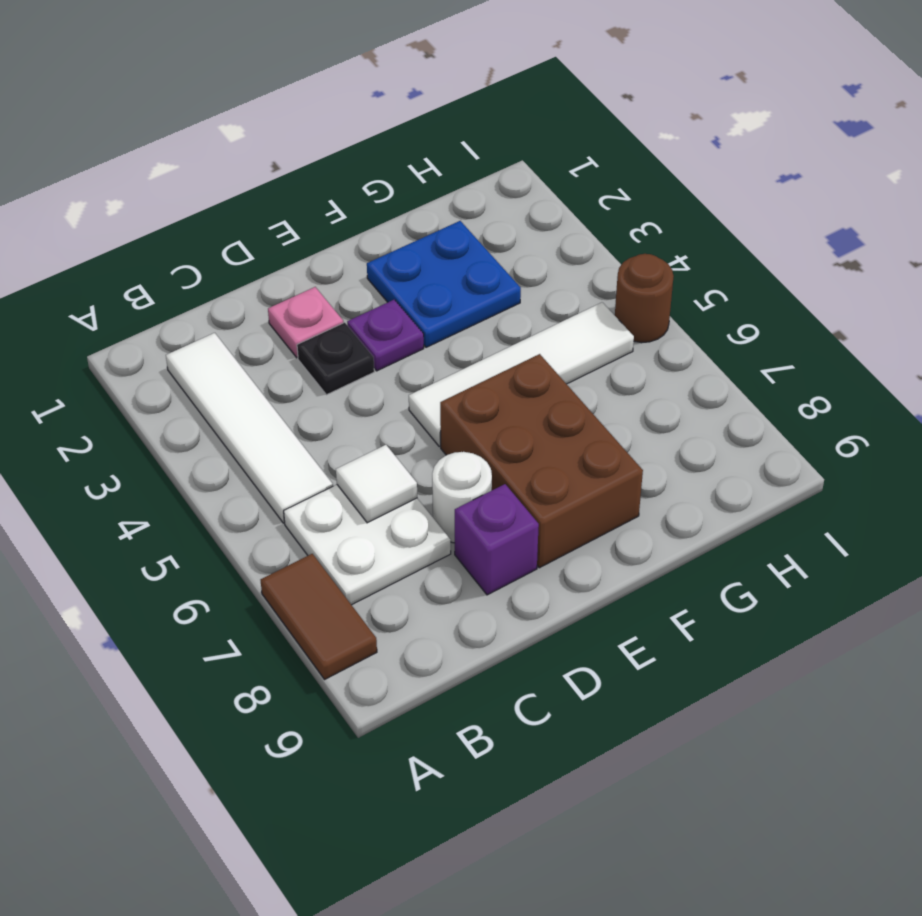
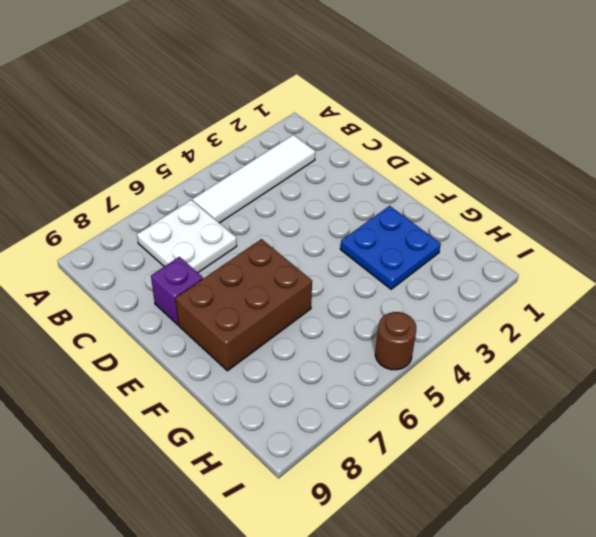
none -> brown 1x2 tile [261,554,377,679]
none -> pink 1x1 plate [268,287,344,358]
none -> black 1x1 plate [297,323,374,395]

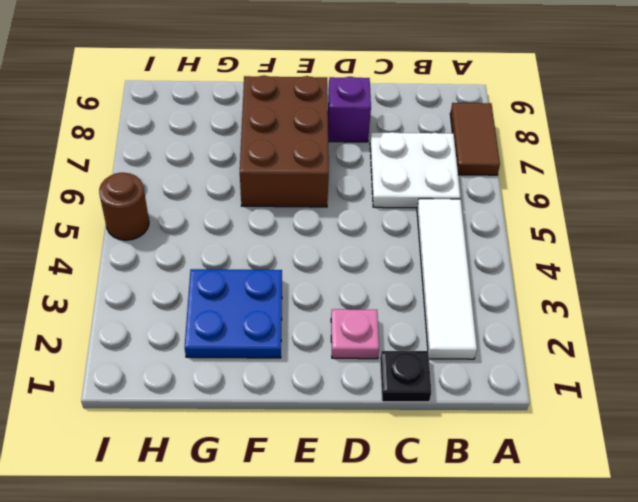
black 1x1 plate [380,351,431,402] -> black 1x1 plate moved to [297,323,374,395]
none -> white 1x1 round brick [432,452,492,543]
none -> purple 1x1 plate [347,300,424,371]
none -> white 1x4 tile [409,302,634,446]

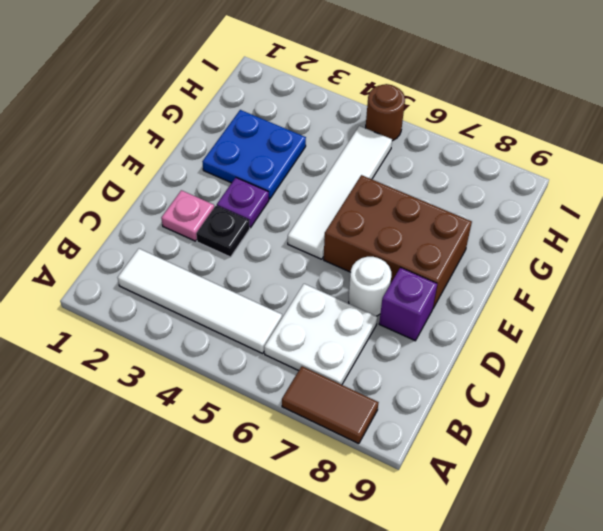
none -> white 1x1 tile [336,445,417,523]

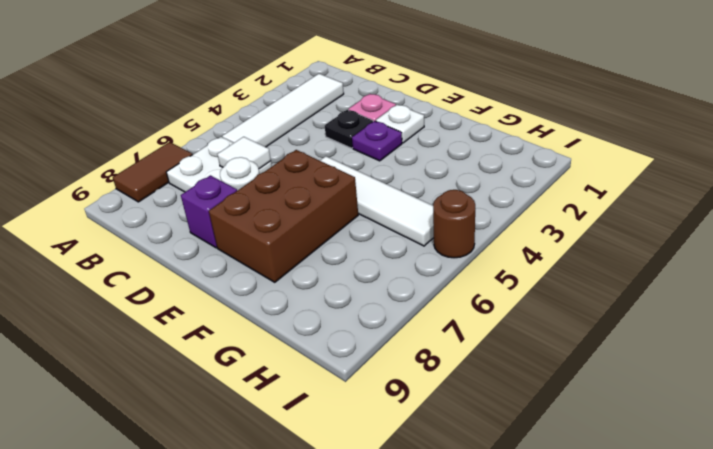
white 1x1 plate [376,105,424,143] -> none
none -> blue 2x2 plate [367,221,521,347]

